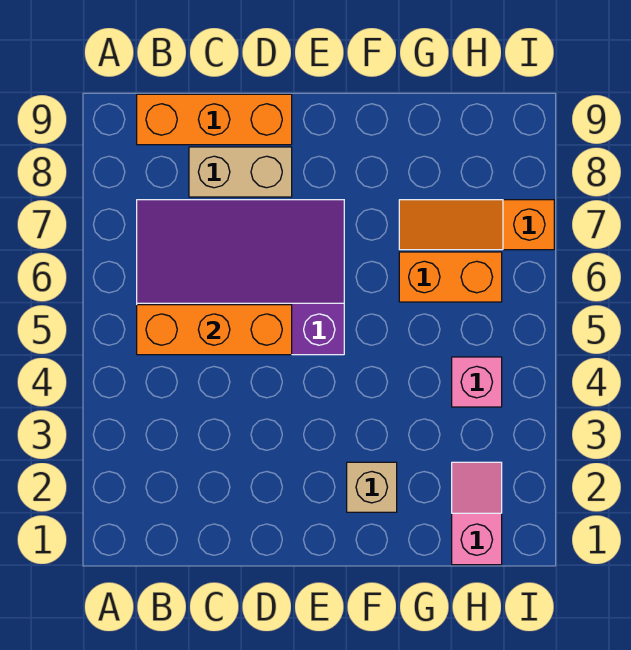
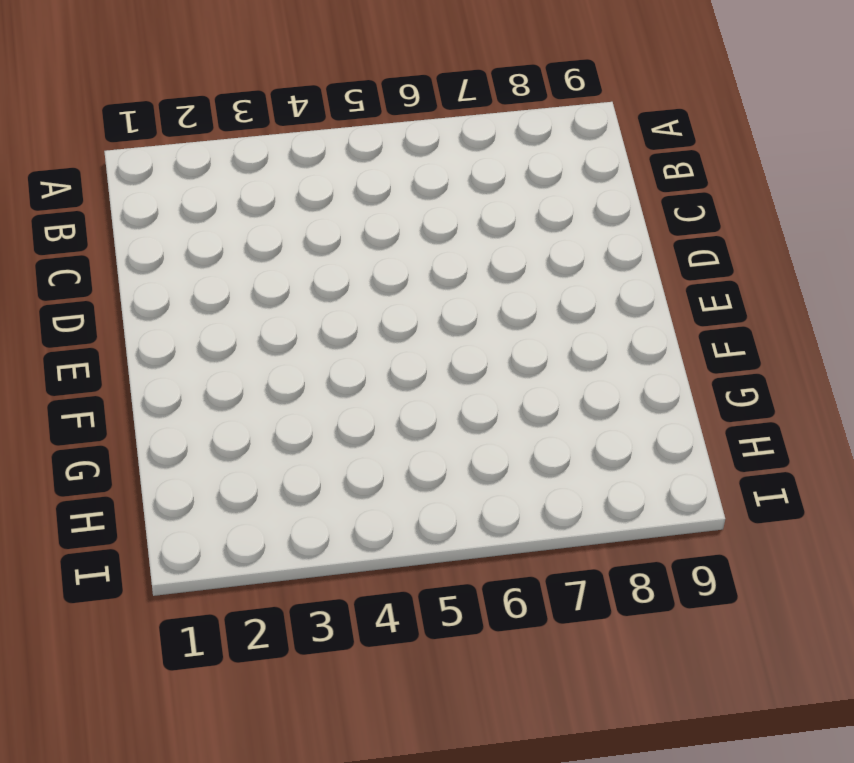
none -> purple 3x4 slope [137,200,344,355]
none -> orange 1x3 brick [137,94,292,145]

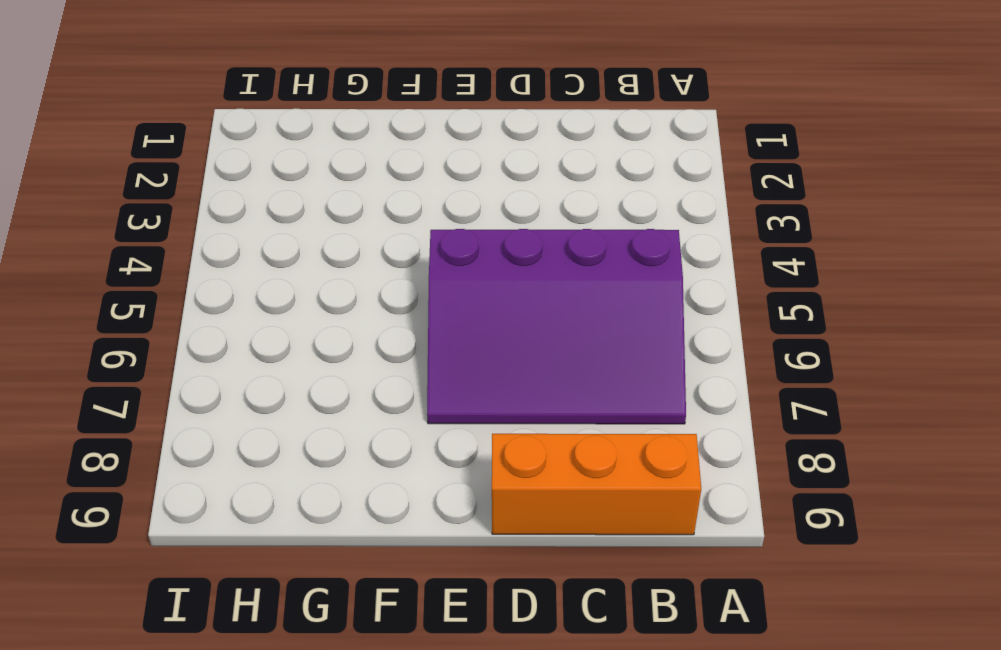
none -> tan 1x2 brick [189,147,292,197]
none -> tan 1x1 brick [347,462,397,512]

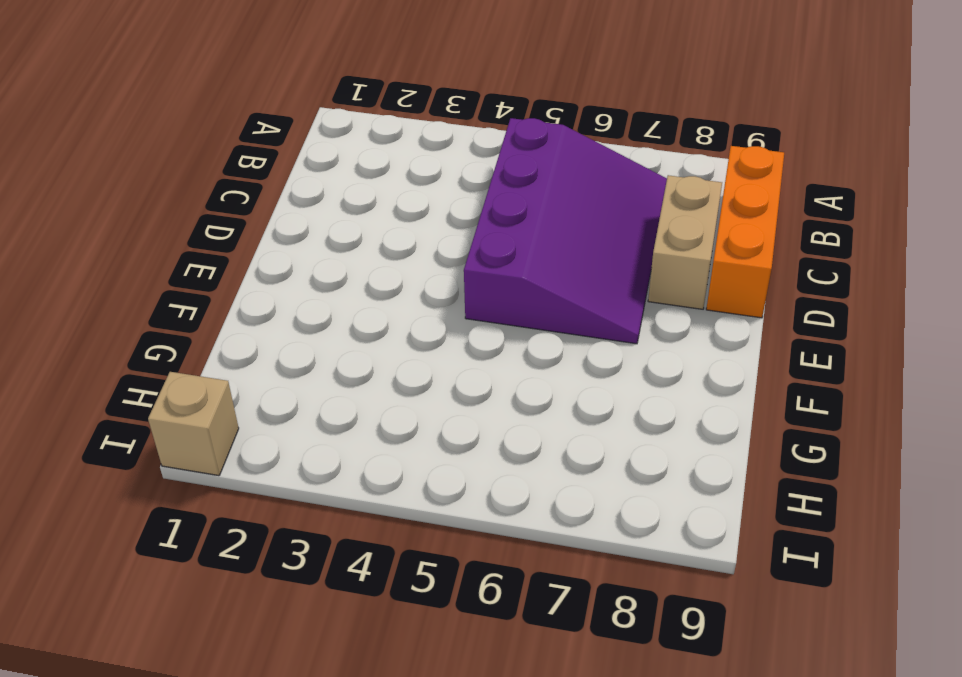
tan 1x1 brick [148,372,239,476] -> tan 1x1 brick moved to [347,462,397,512]
none -> orange 1x2 brick [399,252,502,302]
none -> orange 1x3 slope [399,200,554,250]

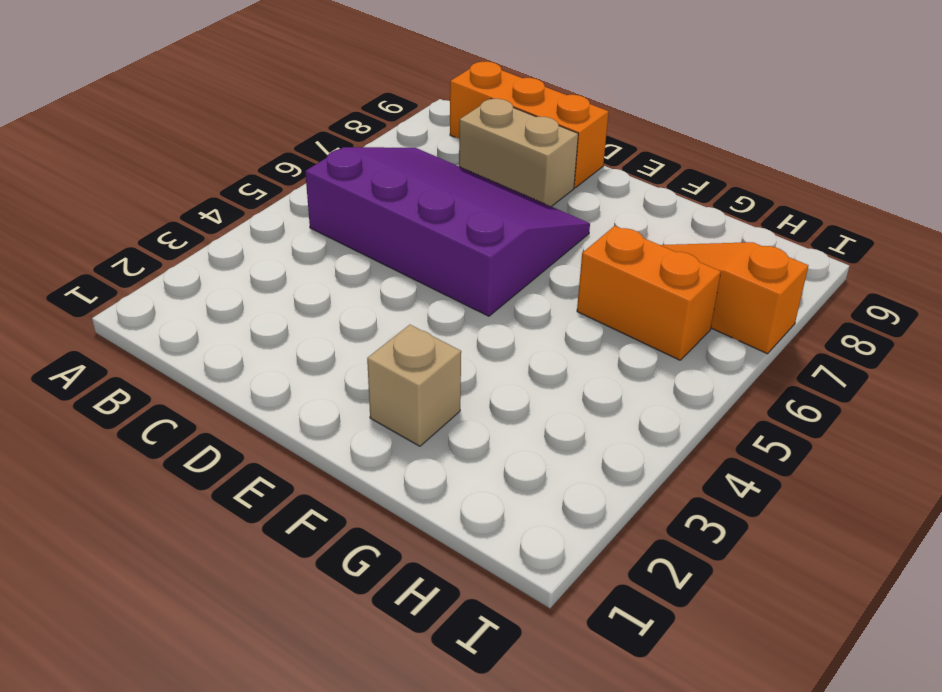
none -> pink 1x2 slope [452,462,502,565]
none -> pink 1x1 brick [452,357,502,407]

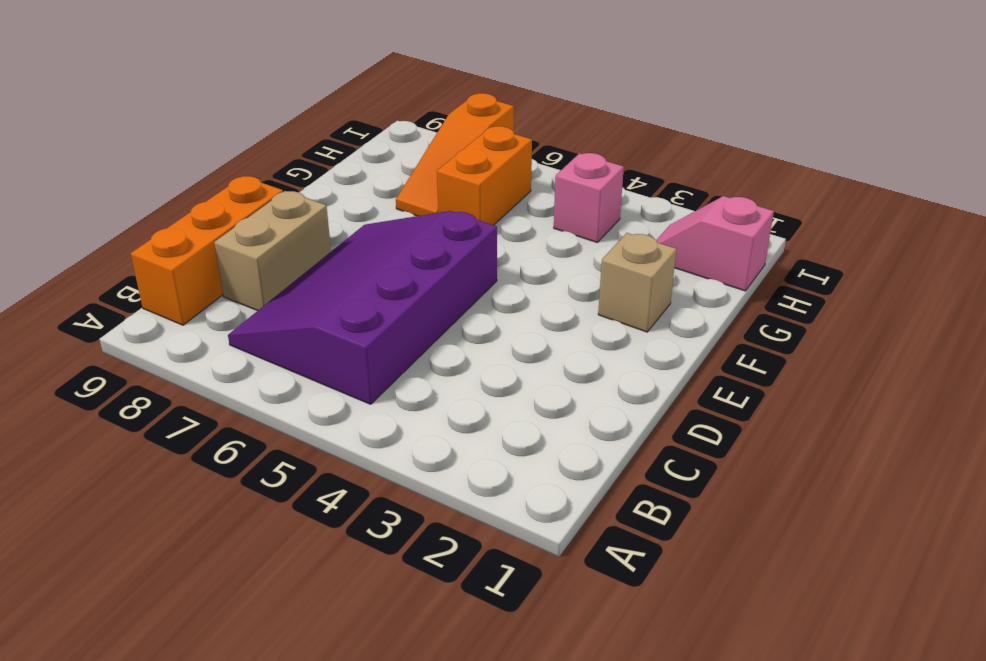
none -> orange 1x3 brick [137,305,292,355]

